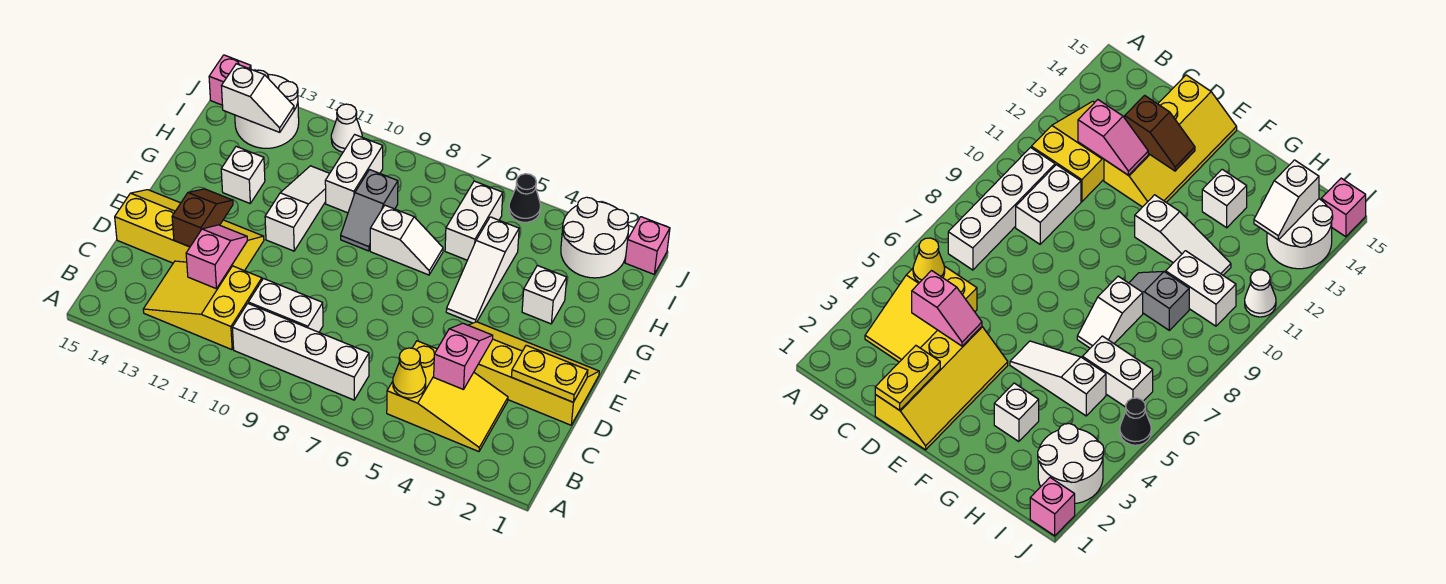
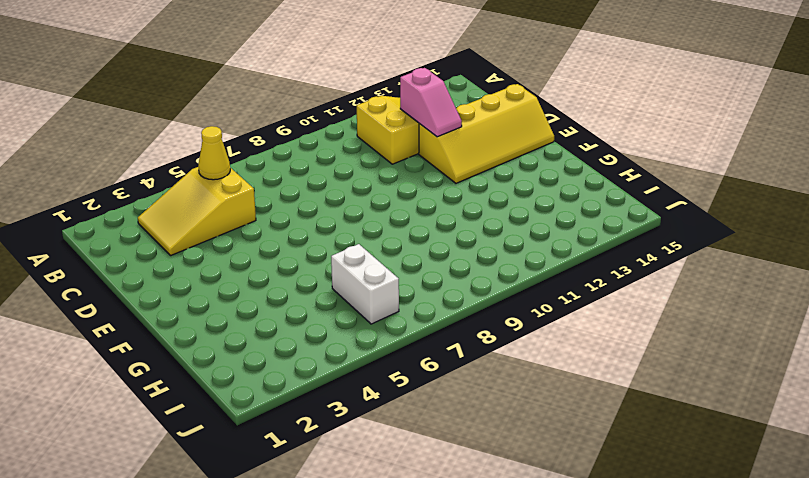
none -> white 1x4 brick [232,304,369,400]
none -> white 1x2 brick [248,279,323,332]
none -> yellow 2x4 slope [469,322,599,425]

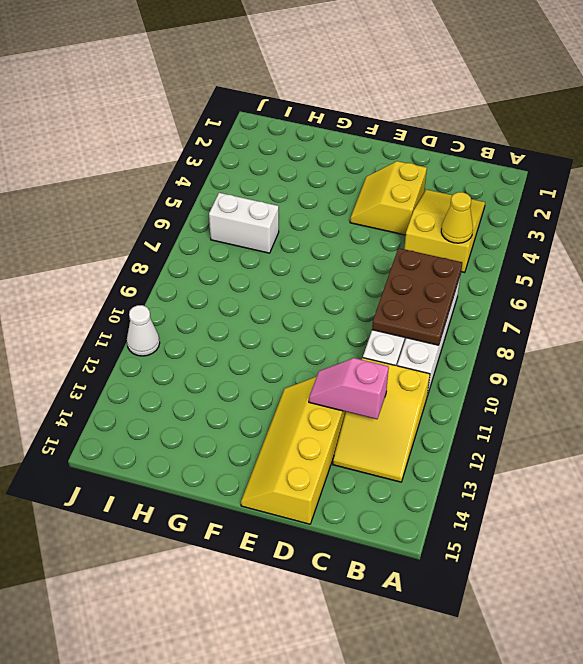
brown 2x3 plate [372,248,462,345] -> none
yellow 2x2 slope [350,161,427,235] -> yellow 2x4 slope [469,322,599,425]
none -> white 1x3 slope [446,217,519,323]
none -> white 1x3 slope [265,166,330,251]
none -> white 1x1 brick [522,265,567,324]

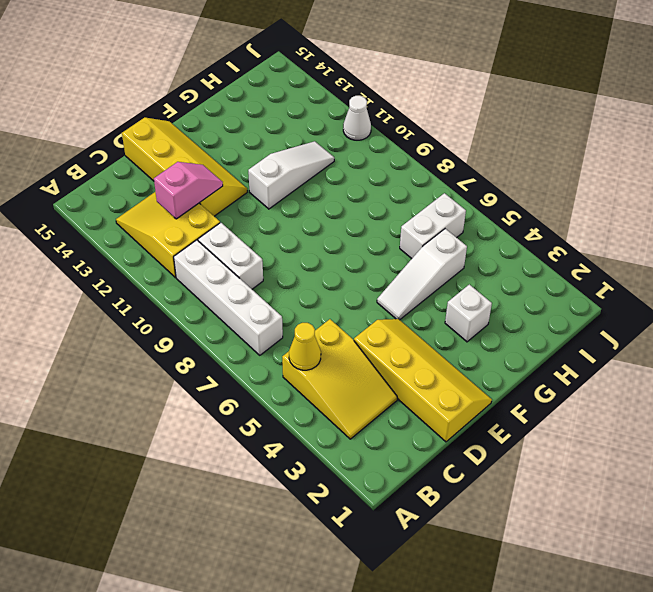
none -> white 1x2 slope [370,205,443,275]
none -> grey 1x2 slope [341,170,398,251]
none -> white 1x1 brick [221,147,265,203]

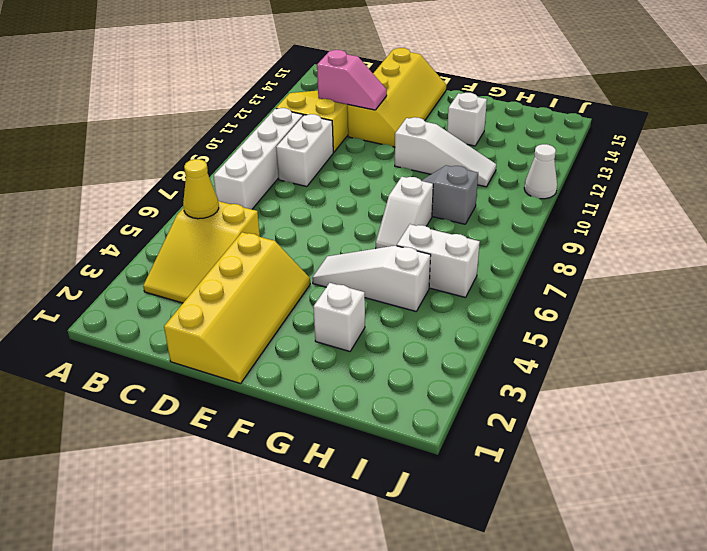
none -> white 1x2 brick [325,135,383,213]
none -> white 2x2 round brick [561,197,629,278]
none -> white 2x2 round brick [235,70,299,148]

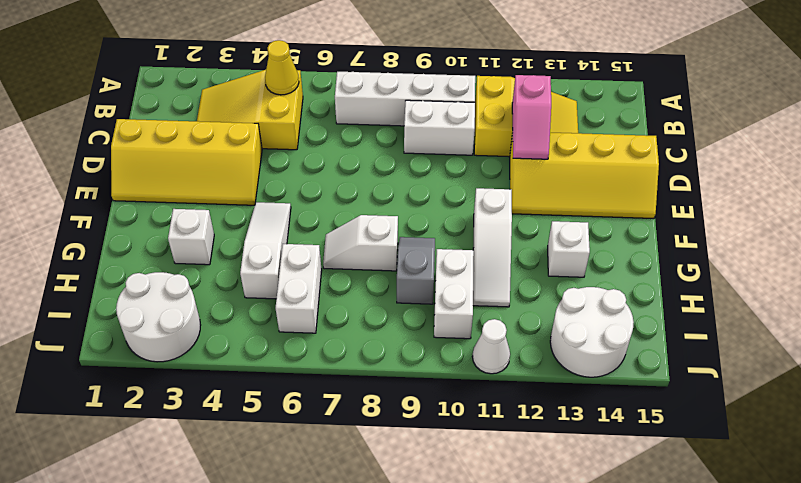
none -> pink 1x1 brick [625,217,670,274]
none -> black 1x1 cone [509,174,541,222]
none -> pink 1x1 brick [209,55,251,105]

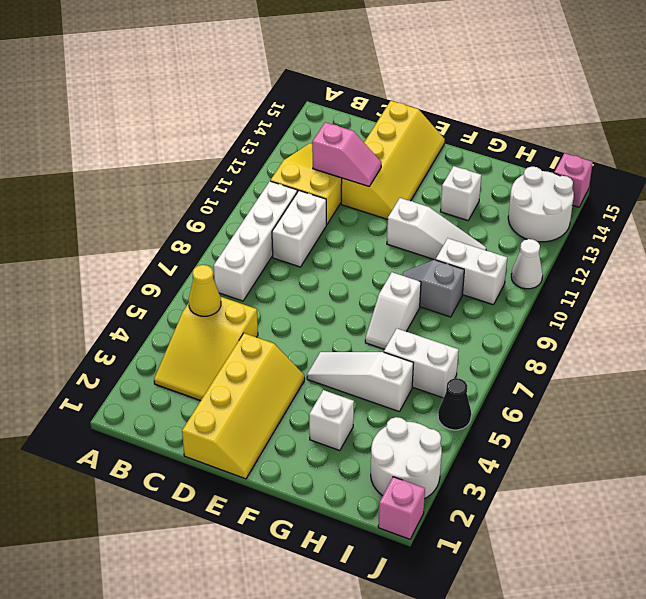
none -> pink 1x2 slope [434,323,493,390]
none -> yellow 1x2 plate [512,345,588,402]
none -> brown 1x2 slope [172,189,233,247]

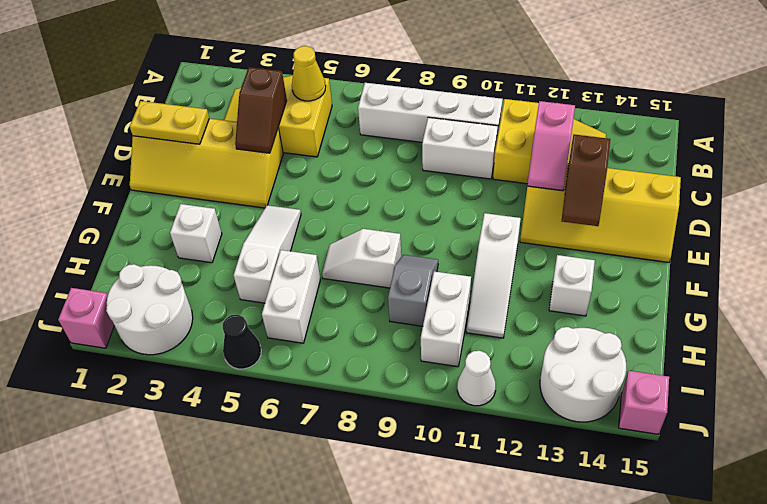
brown 1x2 slope [235,67,287,153] -> pink 1x2 slope [434,323,493,390]
none -> white 1x2 slope [222,64,294,132]

